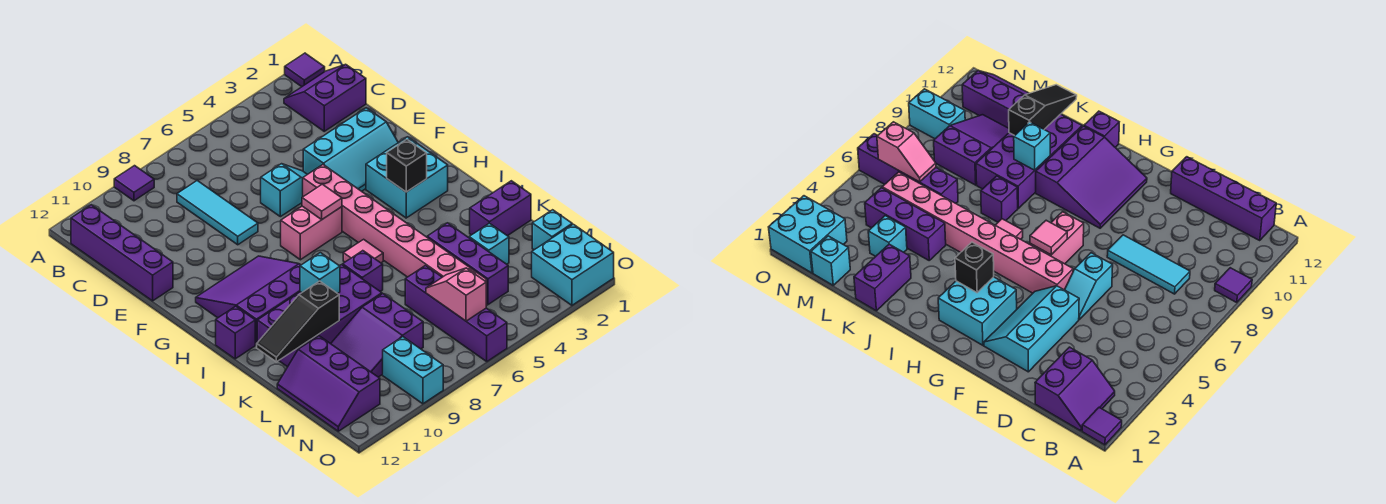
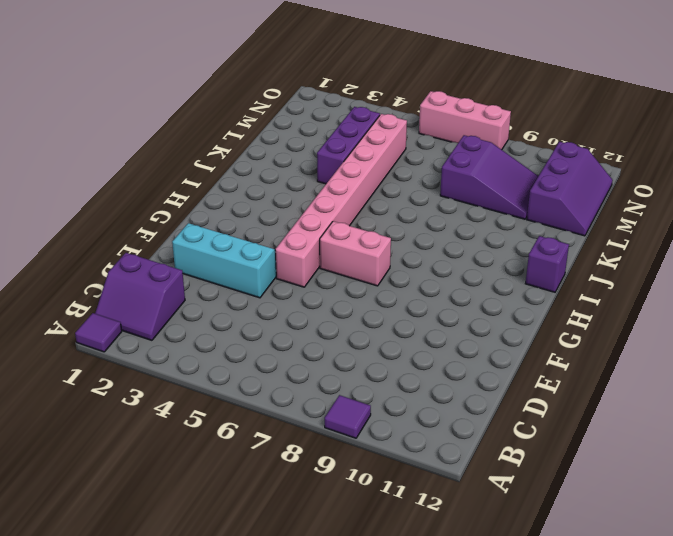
pink 1x3 brick [419,91,511,150] -> purple 1x4 brick [405,266,507,361]
none -> purple 1x4 brick [71,205,173,301]
none -> cyan 1x3 tile [177,181,258,245]
none -> cyan 1x2 slope [261,164,307,217]

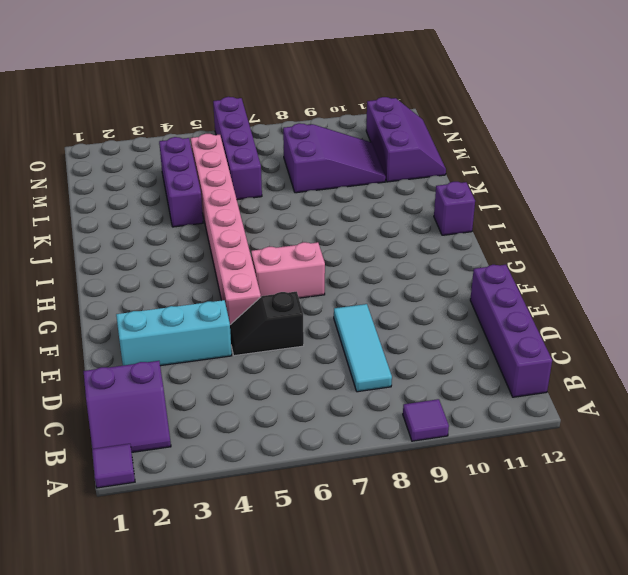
black 1x2 slope [230,292,304,356] -> cyan 1x2 slope [261,164,307,217]
none -> cyan 2x2 brick [366,137,448,218]
none -> purple 3x3 slope [196,256,301,345]
none -> pink 1x1 tile [343,239,383,263]

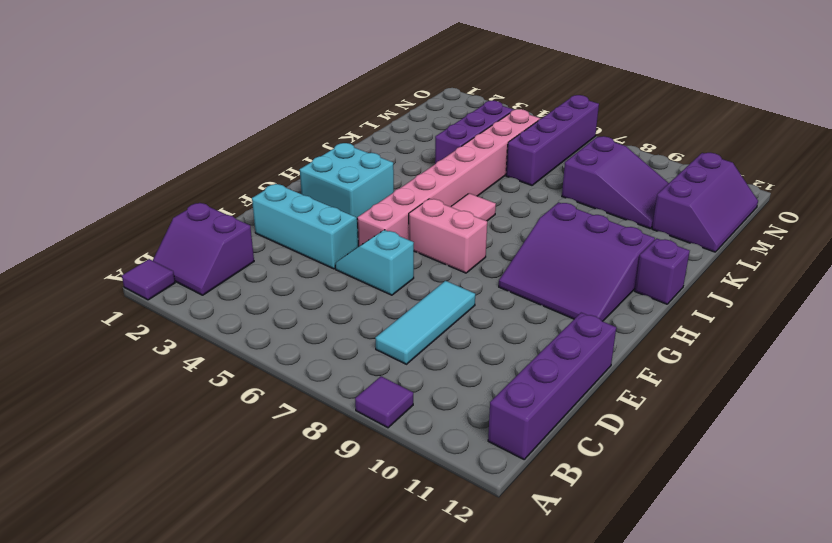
none -> purple 1x1 brick [343,251,383,292]
none -> purple 2x4 brick [257,265,382,367]
none -> purple 1x2 brick [470,181,531,236]

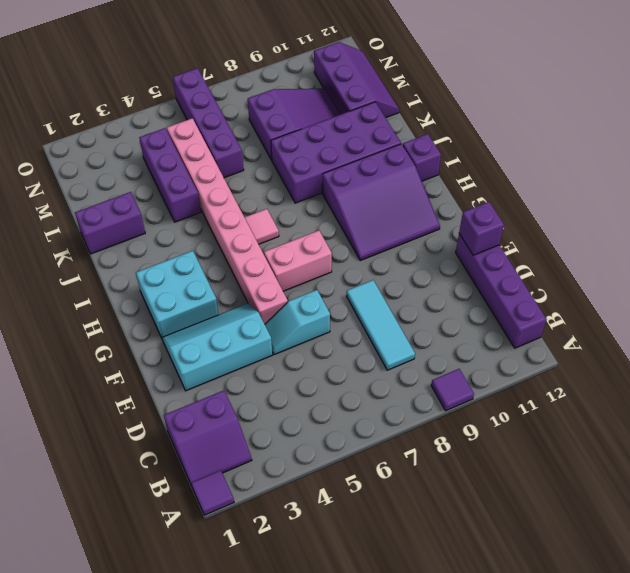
purple 1x1 brick [459,202,504,255] -> purple 1x1 brick moved to [343,251,383,292]
none -> cyan 1x1 brick [469,223,509,264]
none -> cyan 1x1 brick [532,210,572,250]
none -> cyan 2x2 brick [532,224,614,305]

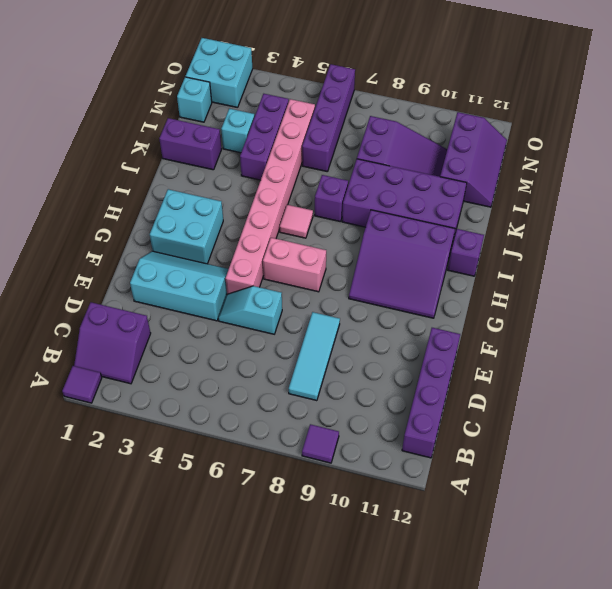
none -> cyan 1x2 brick [383,337,443,404]
none -> pink 1x1 tile [302,184,342,219]
none -> black 1x1 brick [387,139,427,192]

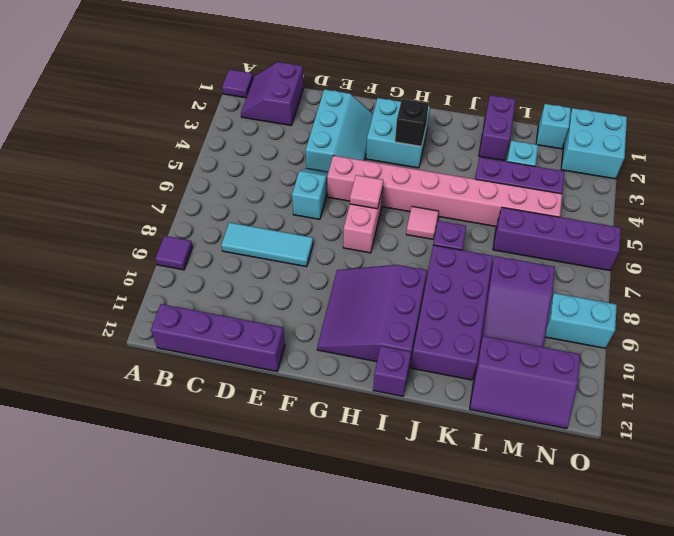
none -> cyan 1x1 brick [300,253,340,294]
none -> black 1x3 slope [257,281,339,362]
none -> pink 1x2 slope [426,268,486,321]

